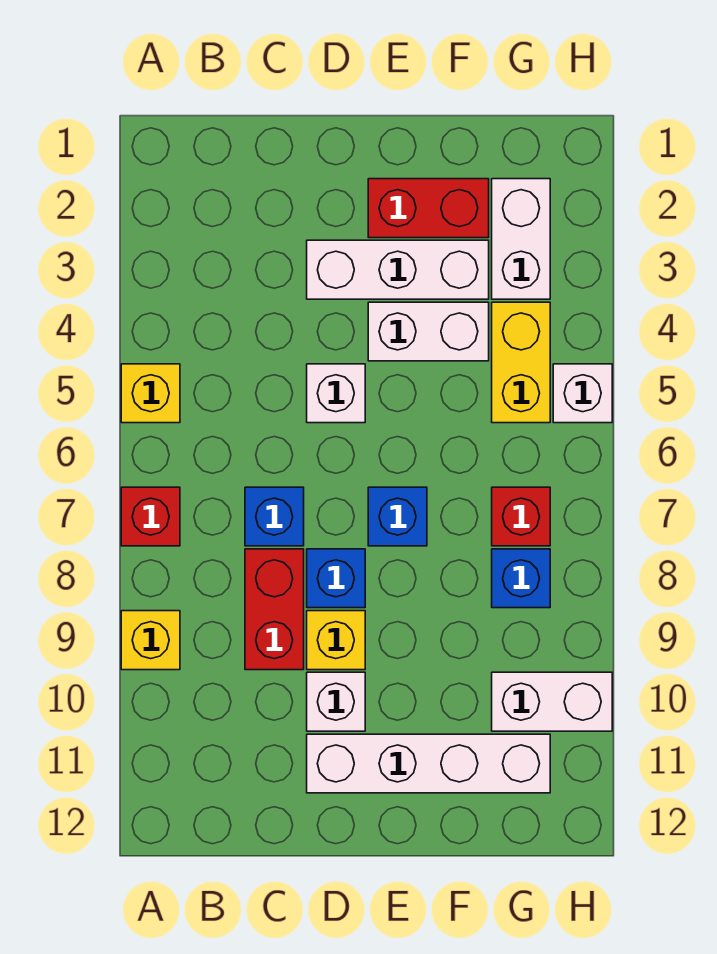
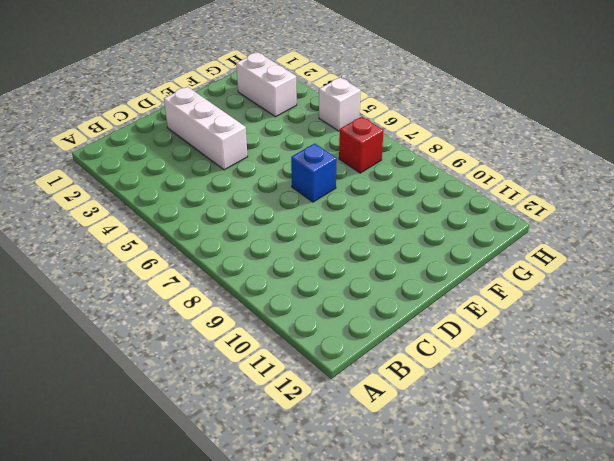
white 1x3 brick [164,87,248,170] -> white 1x3 brick turned to [307,240,489,299]
none -> yellow 1x1 brick [121,364,180,423]
none -> red 1x1 brick [121,487,180,546]
none -> yellow 1x1 brick [121,611,180,670]

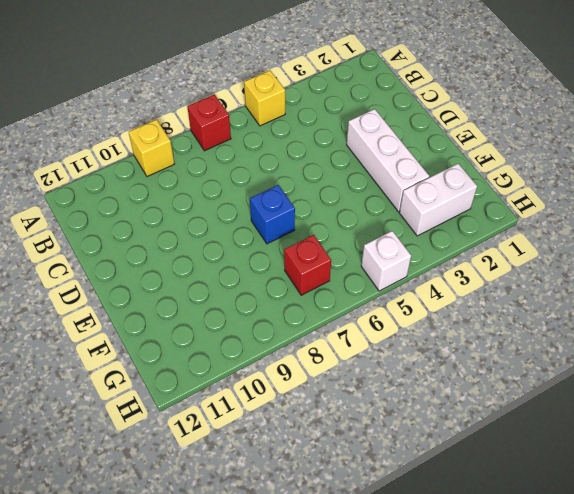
none -> blue 1x1 brick [245,487,304,546]
none -> red 1x2 brick [245,549,304,670]
none -> white 1x1 brick [307,364,365,423]

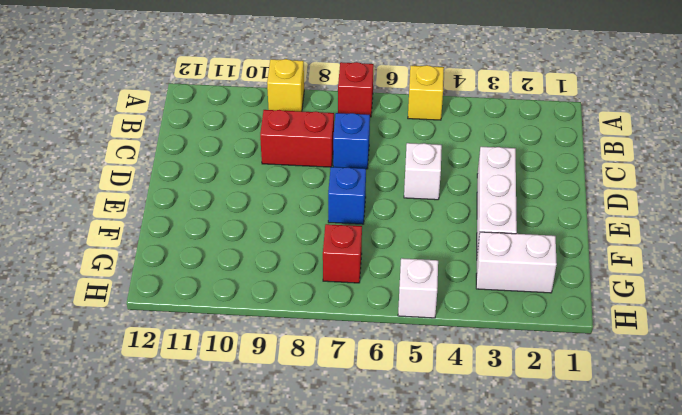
none -> blue 1x1 brick [307,549,365,608]
none -> yellow 1x1 brick [307,611,365,670]
none -> white 1x1 brick [307,672,365,731]

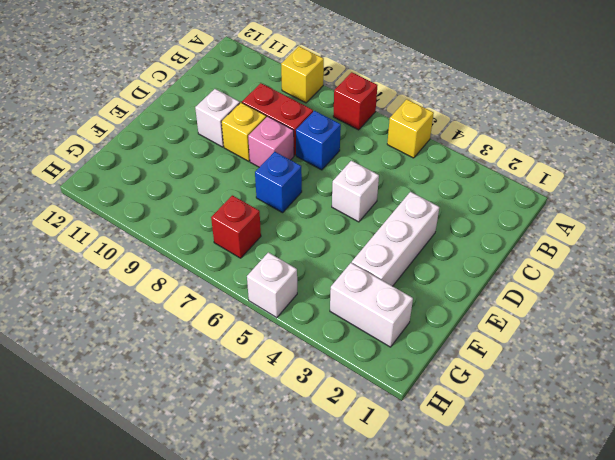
pink 1x1 brick [248,116,294,167] -> blue 1x1 brick [307,549,365,608]
none -> white 1x4 brick [307,734,550,793]
none -> red 1x2 brick [368,179,489,238]
none -> white 1x2 brick [368,302,489,361]

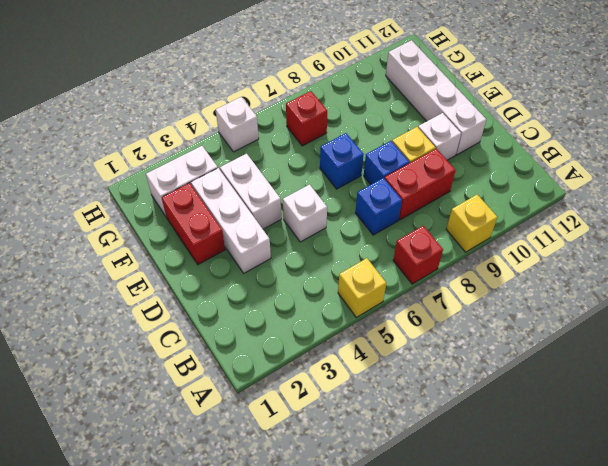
none -> yellow 1x2 brick [492,302,550,423]
none -> blue 1x1 brick [492,549,550,608]
none -> white 1x2 brick [492,672,612,731]

